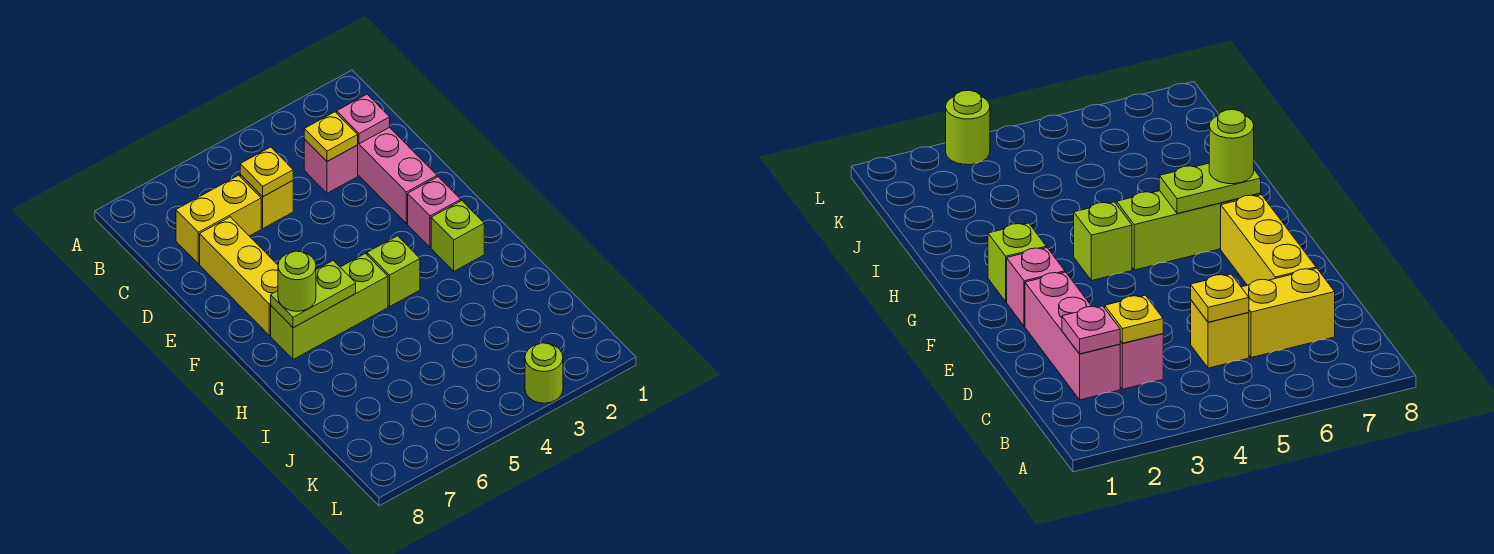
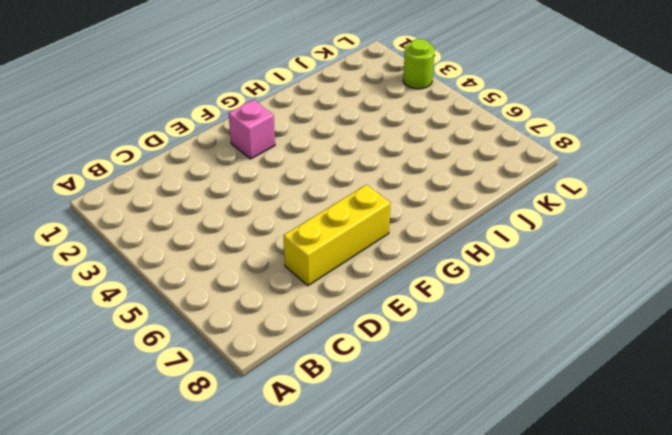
none -> pink 1x3 brick [358,127,437,224]
none -> pink 1x1 brick [304,139,358,193]
none -> yellow 1x1 brick [240,175,293,228]

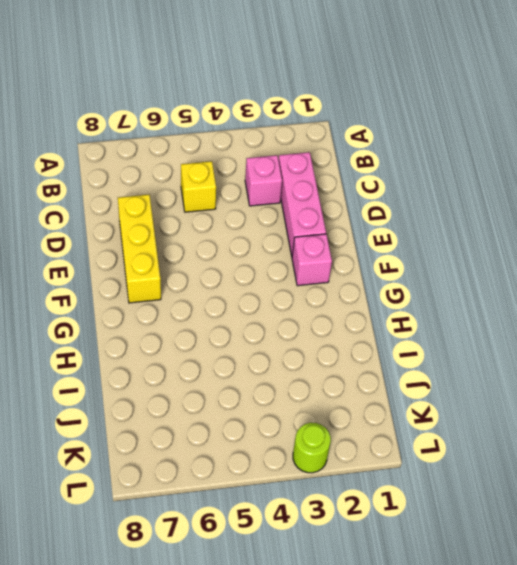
none -> yellow 1x2 brick [176,175,261,264]
none -> lime 1x1 brick [431,201,484,271]
none -> lime 1x1 brick [367,236,420,307]

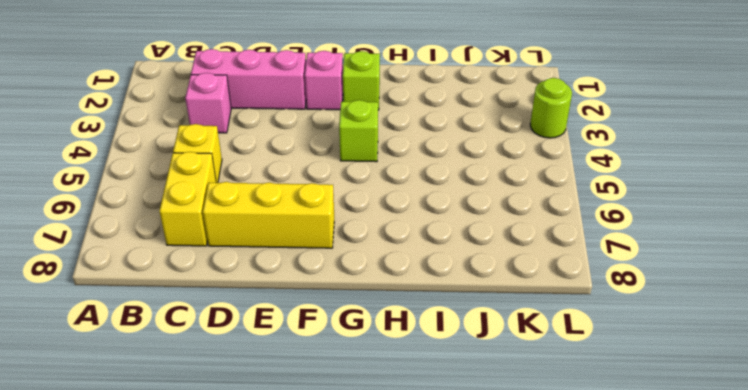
none -> lime 1x3 brick [271,253,388,360]
none -> pink 1x1 plate [337,94,390,144]
none -> yellow 1x1 plate [304,112,358,161]

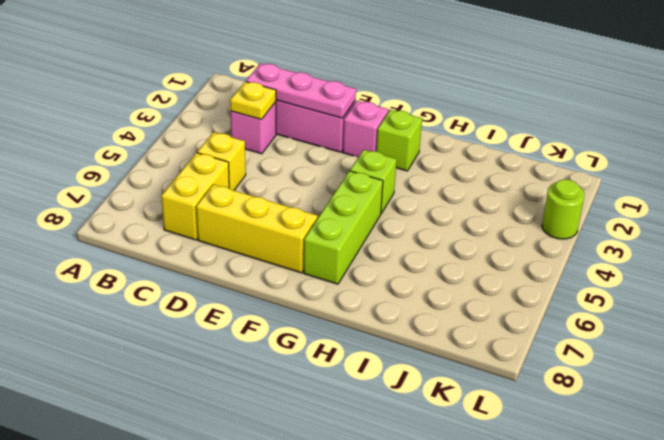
pink 1x3 plate [246,63,356,118] -> pink 1x1 plate [337,94,390,144]
none -> yellow 1x1 plate [240,147,293,197]
none -> lime 1x2 plate [271,260,356,328]
none -> lime 1x1 round brick [278,251,316,311]

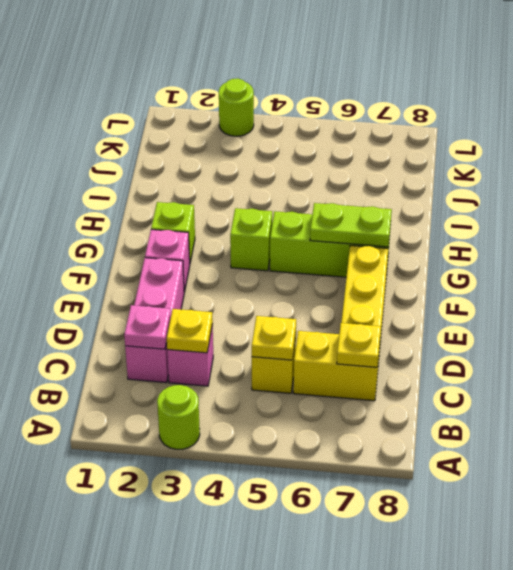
lime 1x1 round brick [157,385,200,449] -> lime 1x1 round brick moved to [278,251,316,311]
yellow 1x1 plate [337,323,381,367] -> none

